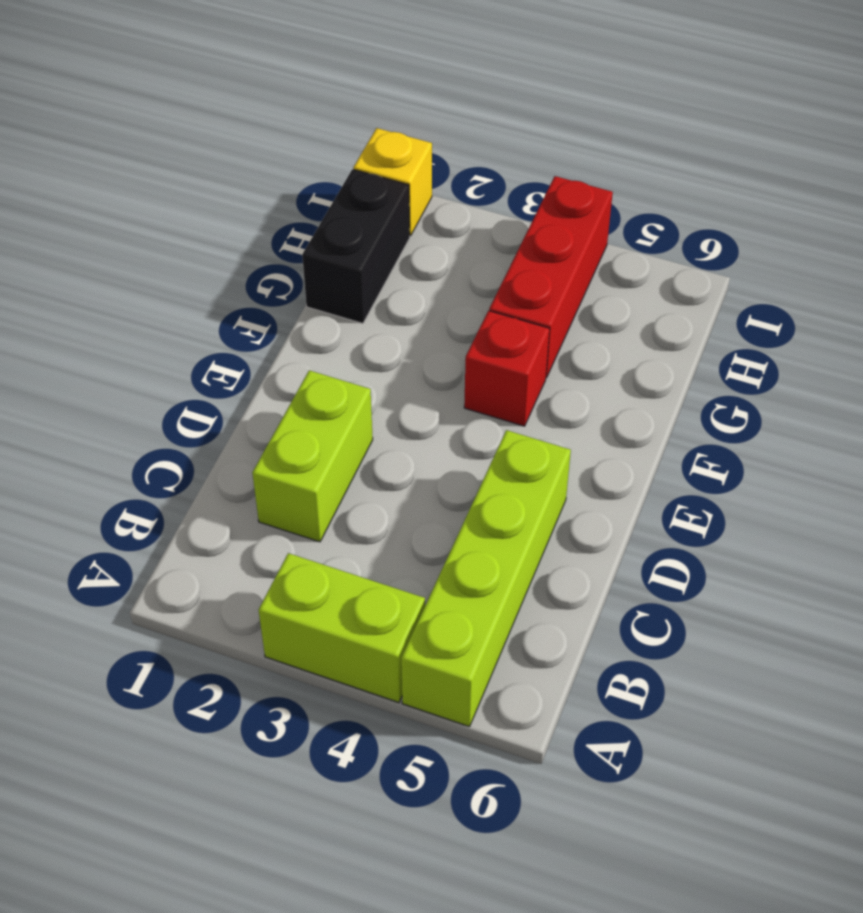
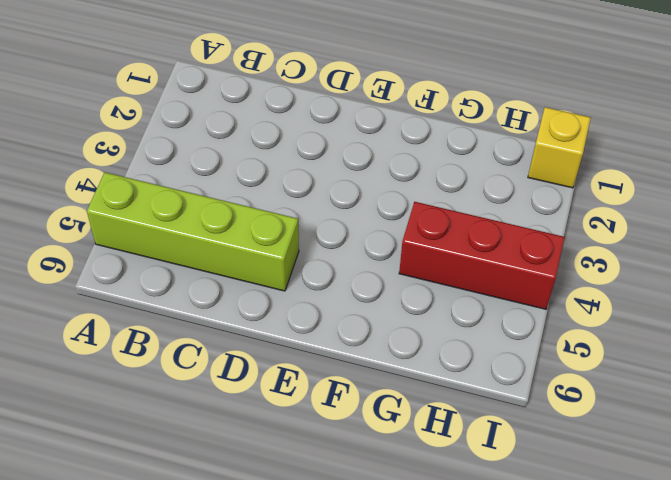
none -> lime 1x2 brick [259,553,425,703]
none -> lime 1x2 brick [252,370,373,542]

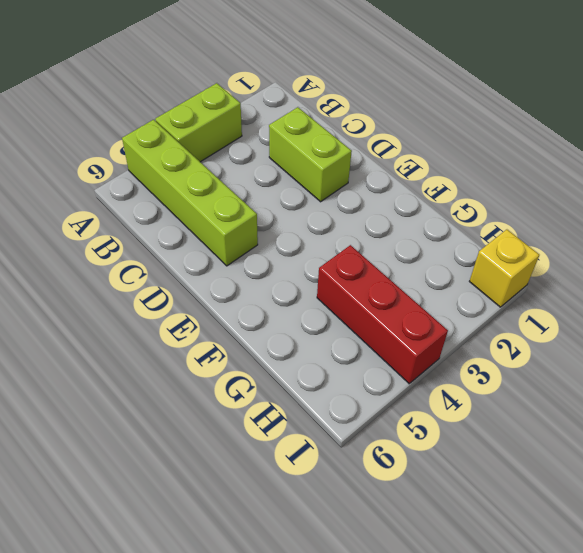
none -> red 1x1 brick [464,311,550,426]
none -> black 1x2 brick [302,169,410,323]

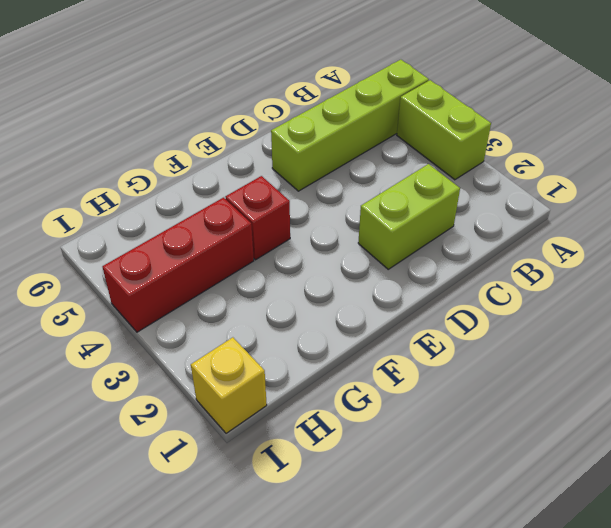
none -> black 1x2 brick [302,169,410,323]

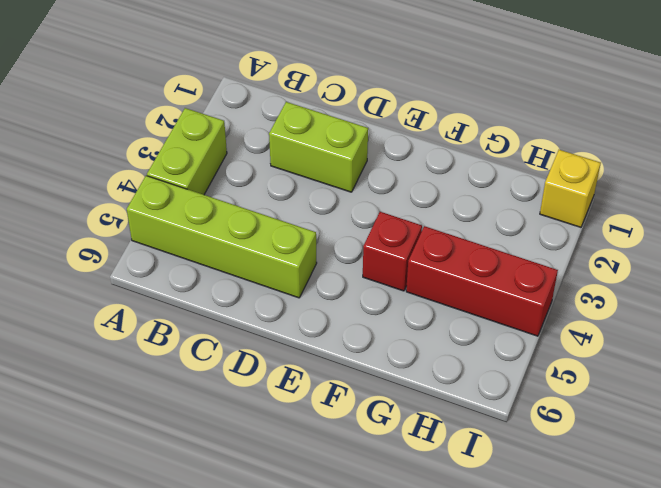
none -> black 1x2 brick [302,169,410,323]

